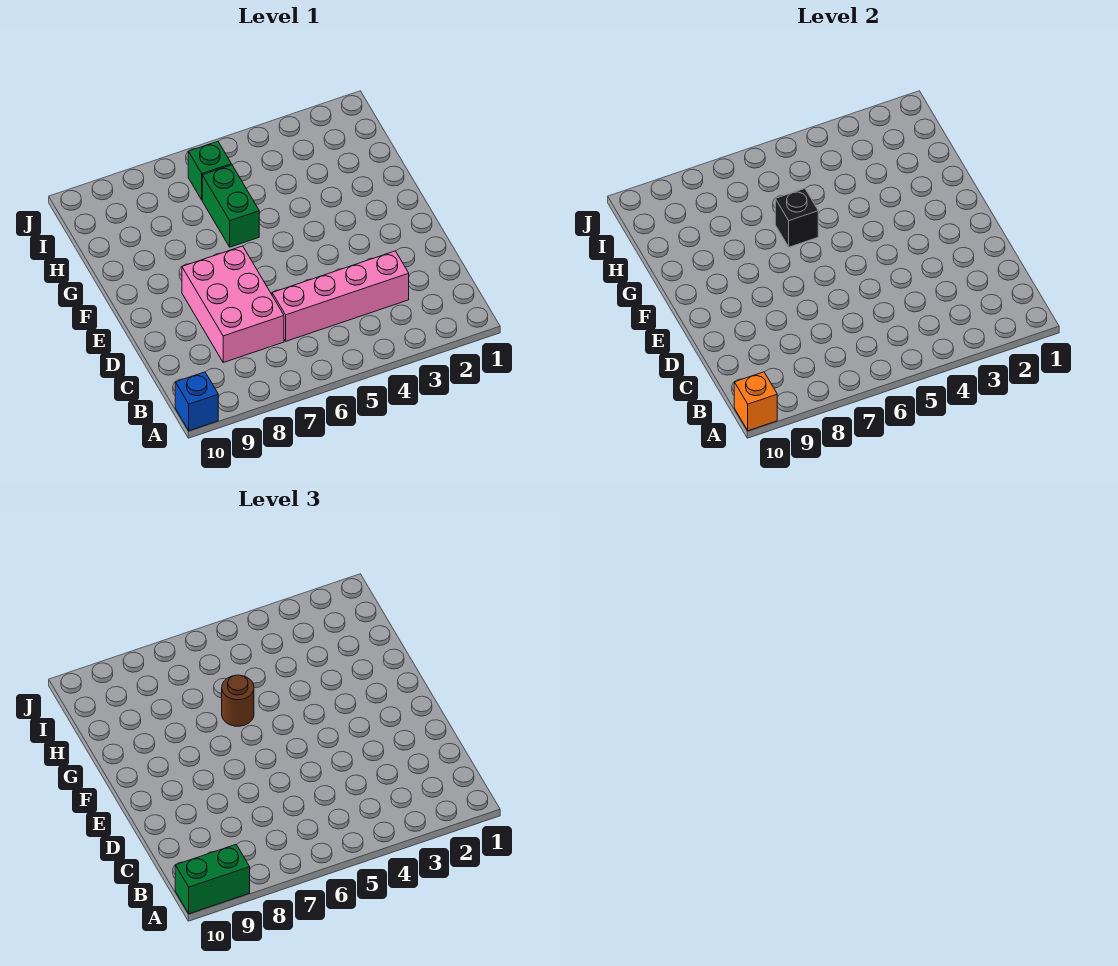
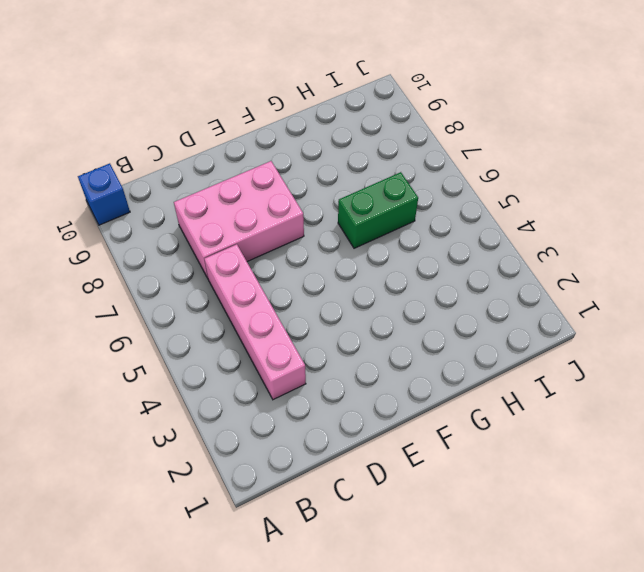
none -> green 1x1 brick [188,141,231,200]
none -> orange 1x1 brick [734,372,777,431]

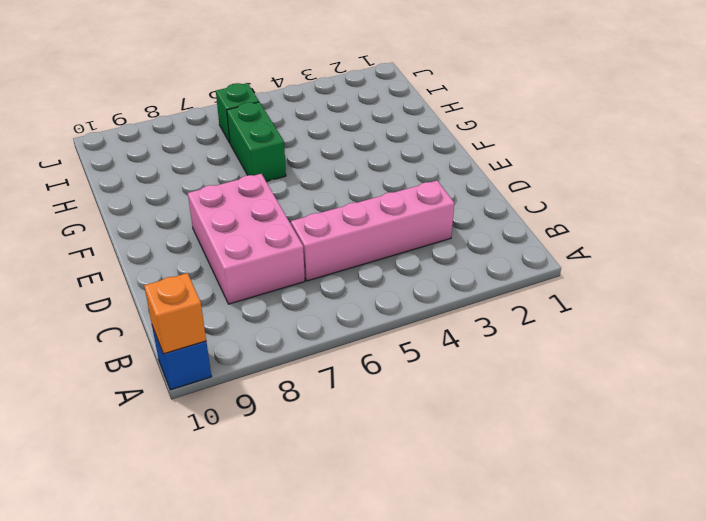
none -> black 1x1 brick [775,189,818,247]
none -> green 1x2 brick [175,845,250,914]

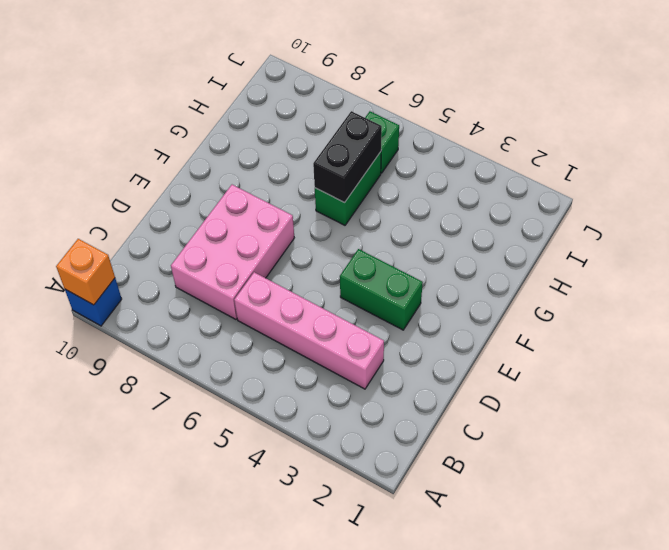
green 1x2 brick [340,249,423,330] -> green 1x2 brick moved to [175,845,250,914]
black 1x2 brick [313,111,382,203] -> black 1x1 brick [775,189,818,247]
none -> brown 1x1 round brick [222,675,254,726]

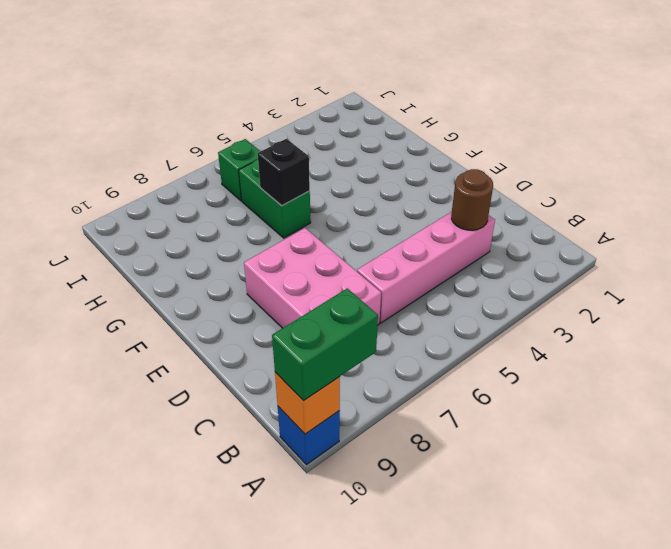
brown 1x1 round brick [451,169,493,230] -> brown 1x1 round brick moved to [222,675,254,726]

